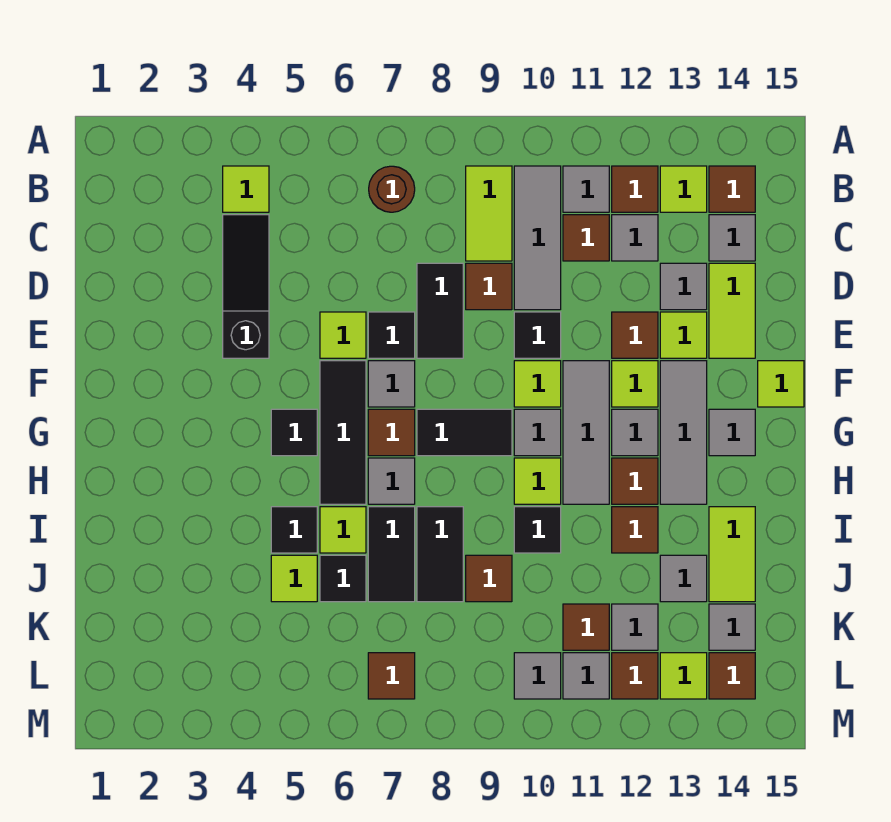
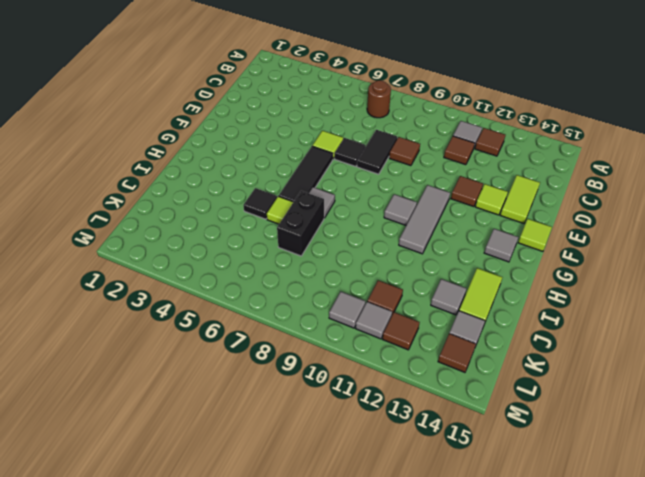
black 1x2 brick [277,191,324,256] -> black 1x2 tile [368,507,415,602]
none -> lime 1x1 tile [223,166,269,212]
none -> lime 1x2 tile [466,166,512,261]
none -> grey 1x3 tile [514,166,561,310]
none -> lime 1x1 tile [660,166,707,212]

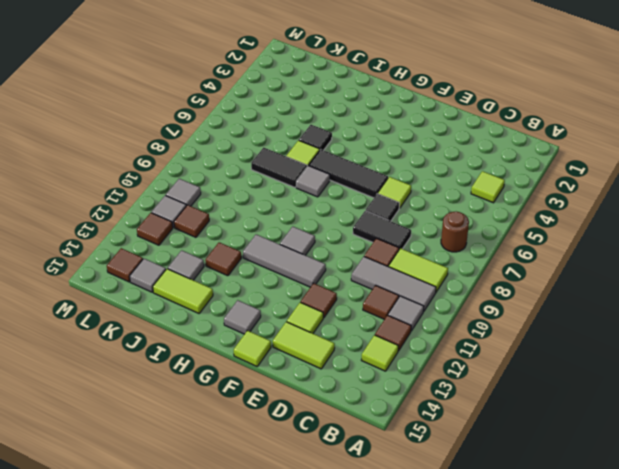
none -> brown 1x1 tile [709,166,755,212]
none -> black 1x3 slope [223,215,269,358]
none -> grey 1x1 tile [612,215,658,261]
none -> grey 1x1 tile [709,215,755,261]

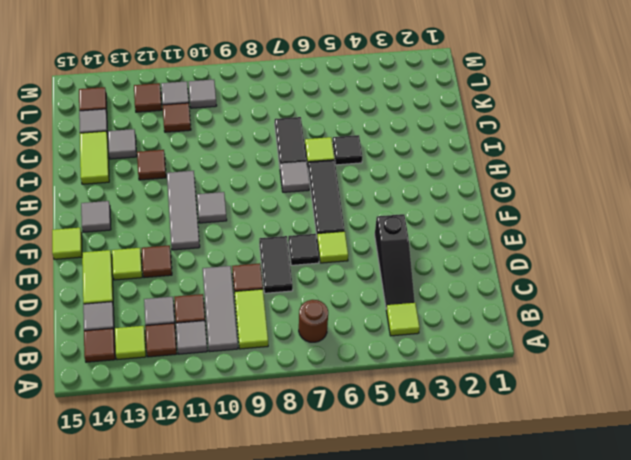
none -> grey 1x1 tile [660,263,707,310]
none -> black 1x1 tile [514,312,561,358]
none -> grey 1x1 tile [368,361,415,407]
none -> lime 1x1 tile [514,361,561,407]

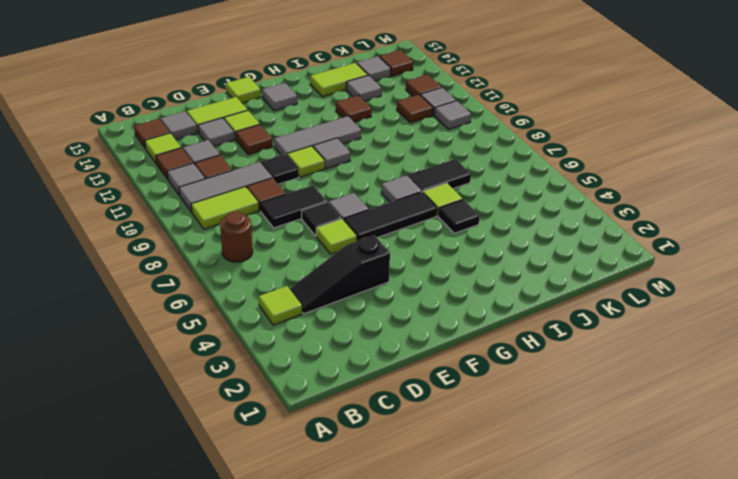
none -> lime 1x1 tile [612,361,658,407]
none -> grey 1x3 tile [660,361,707,504]
none -> black 1x1 tile [271,409,317,456]
none -> brown 1x1 tile [368,409,415,456]

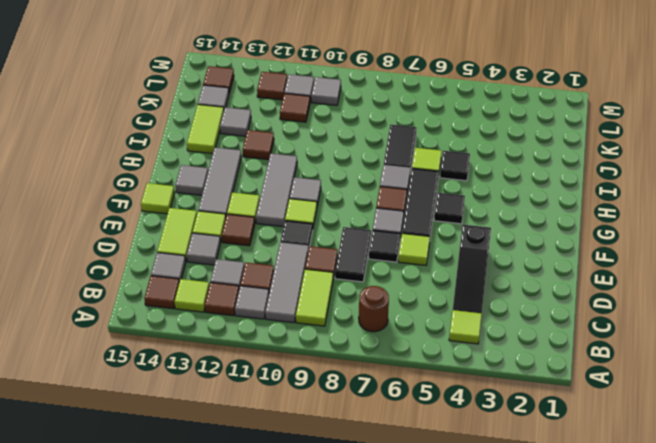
none -> black 1x2 tile [417,409,512,456]
none -> grey 1x1 tile [612,409,658,456]
none -> lime 1x1 tile [514,458,561,504]
none -> brown 1x1 tile [612,458,658,504]

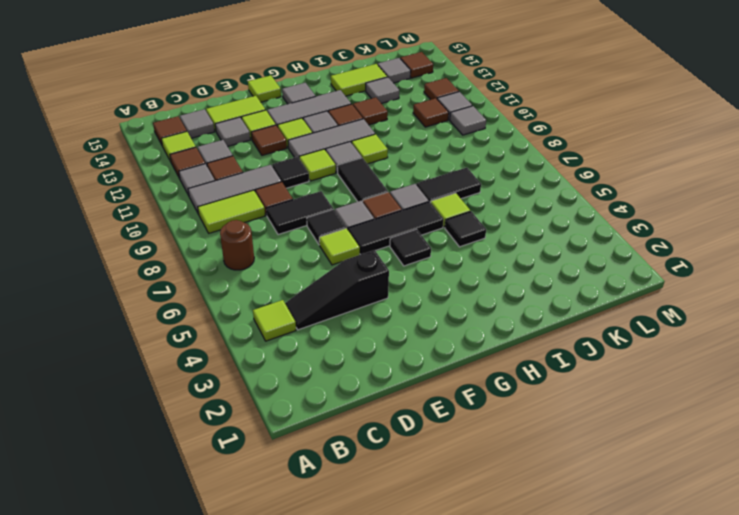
none -> black 1x2 tile [417,507,463,602]
none -> black 1x1 tile [514,507,561,553]
none -> lime 1x1 tile [271,555,317,602]
none -> black 1x1 tile [320,555,366,602]

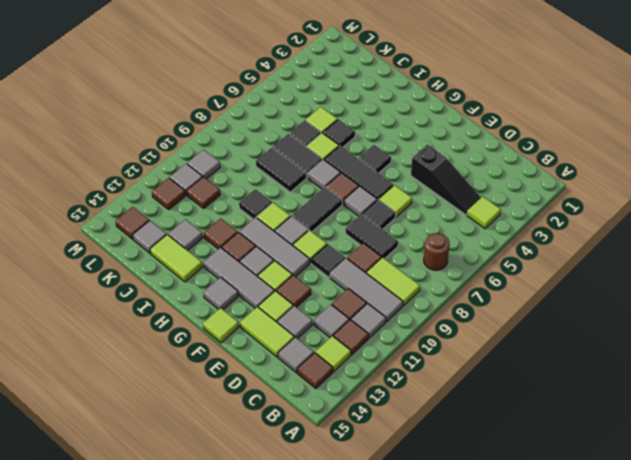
none -> brown 1x1 tile [466,555,512,602]
none -> grey 1x1 tile [612,604,658,650]
none -> brown 1x1 tile [368,653,415,699]
none -> lime 1x1 tile [660,653,707,699]

